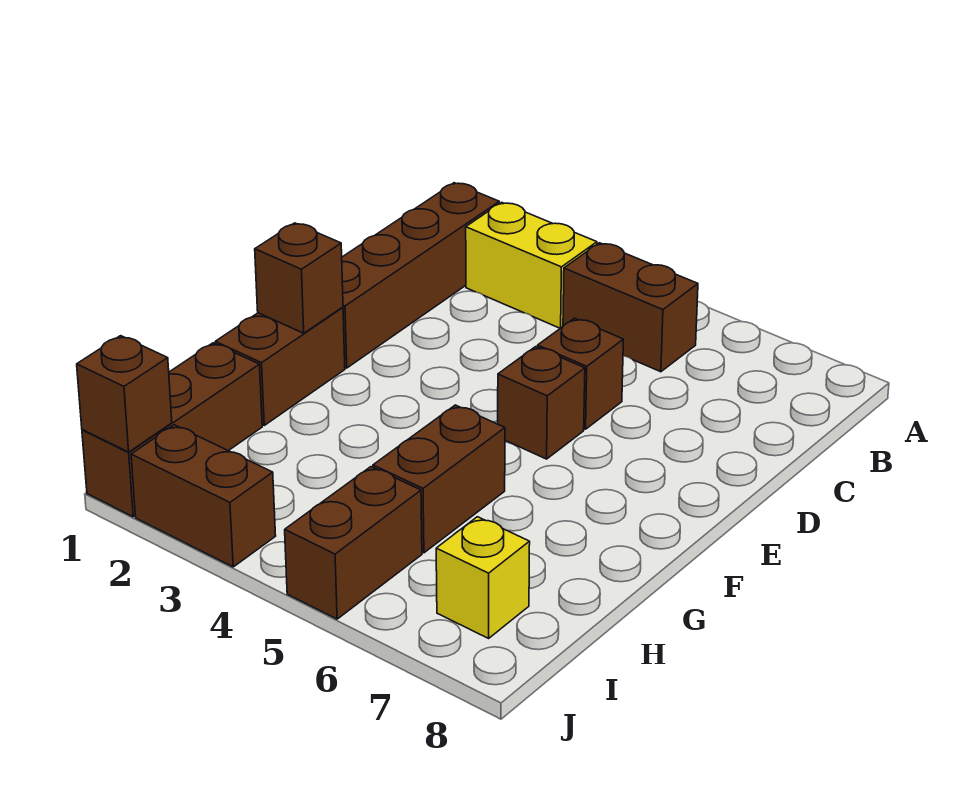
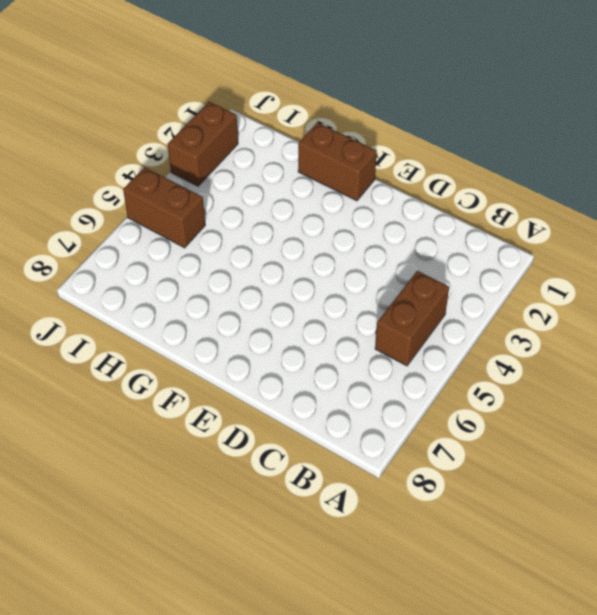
none -> brown 1x4 brick [342,183,499,368]
none -> yellow 1x2 brick [466,202,597,328]
none -> brown 1x1 brick [538,318,623,429]

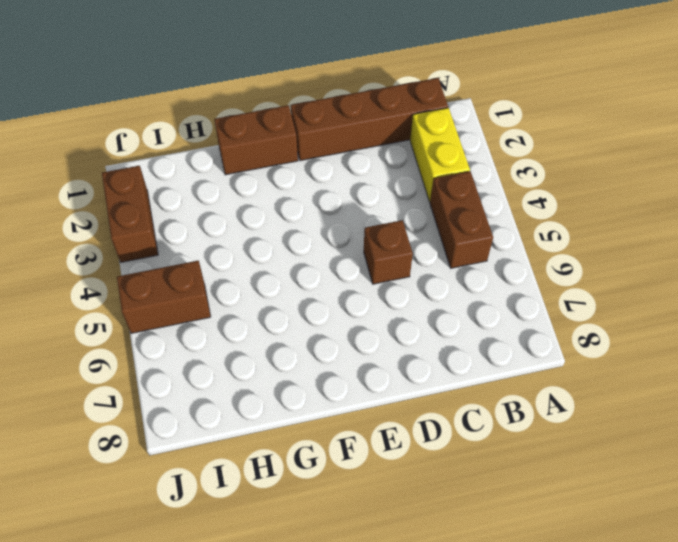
none -> brown 1x1 brick [498,347,585,459]
none -> brown 1x2 brick [373,405,505,553]
none -> brown 1x3 brick [82,343,262,517]

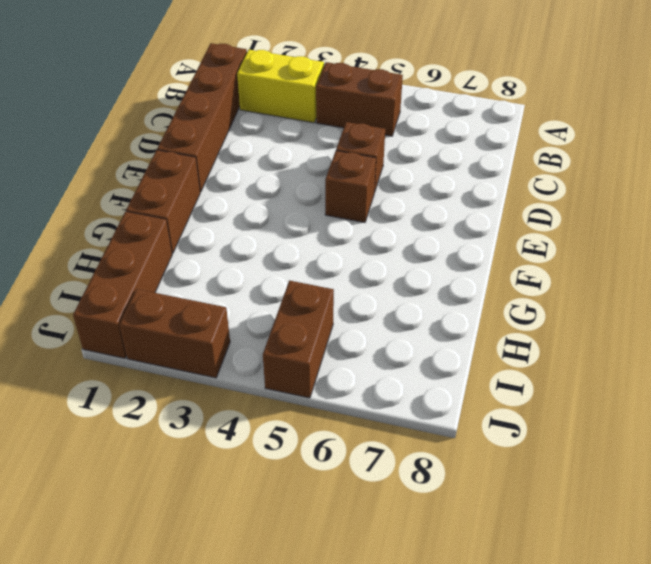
none -> brown 1x2 brick [373,405,505,553]
none -> yellow 1x1 brick [436,517,530,638]
none -> brown 1x1 brick [255,223,343,333]

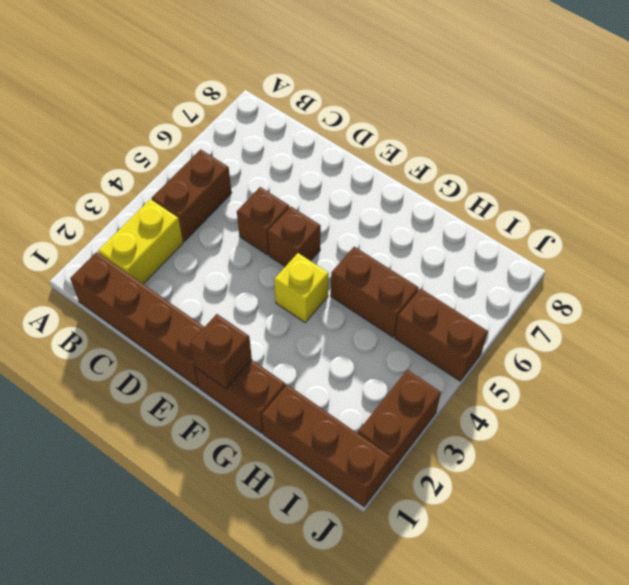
yellow 1x1 brick [274,253,329,322] -> yellow 1x1 brick moved to [436,517,530,638]
none -> brown 1x1 brick [77,336,172,452]

